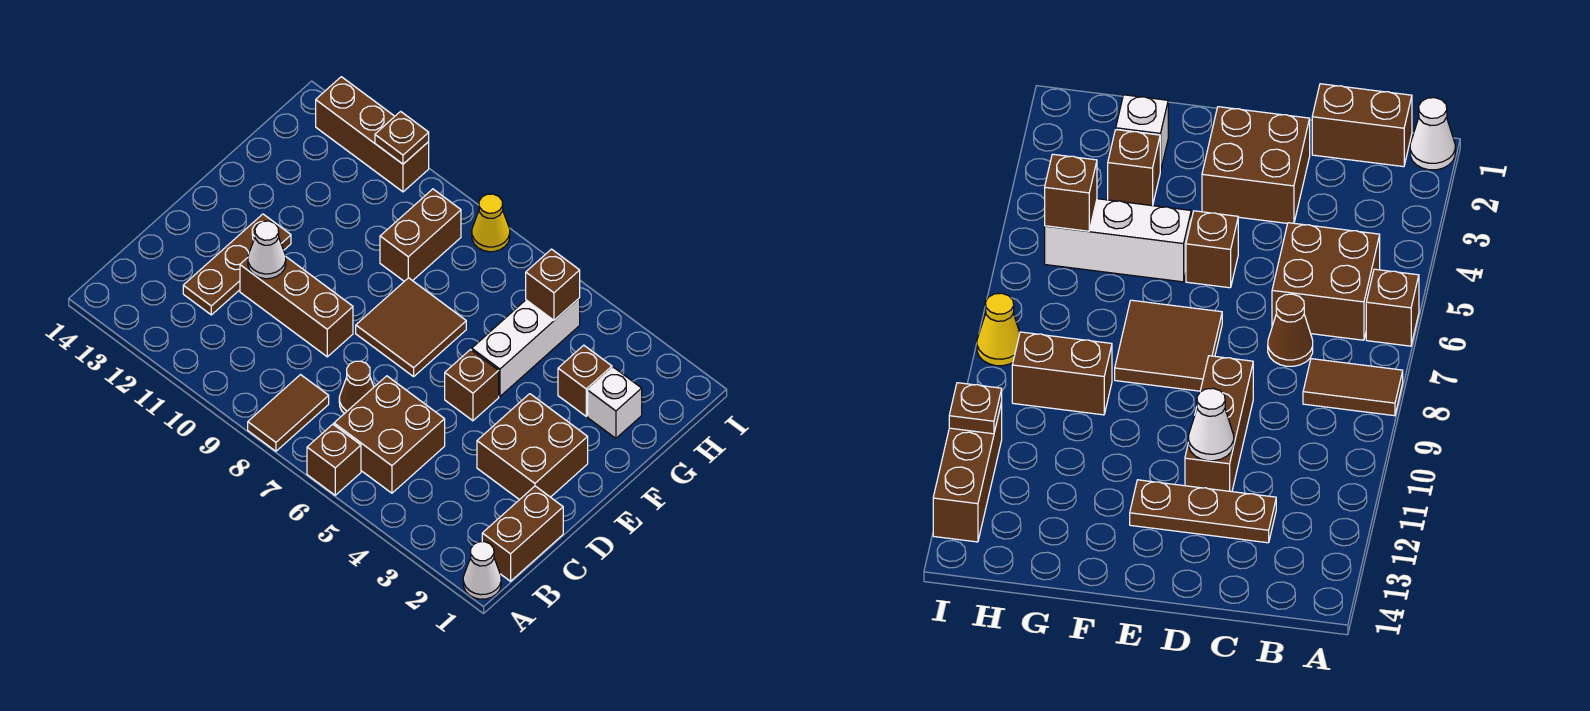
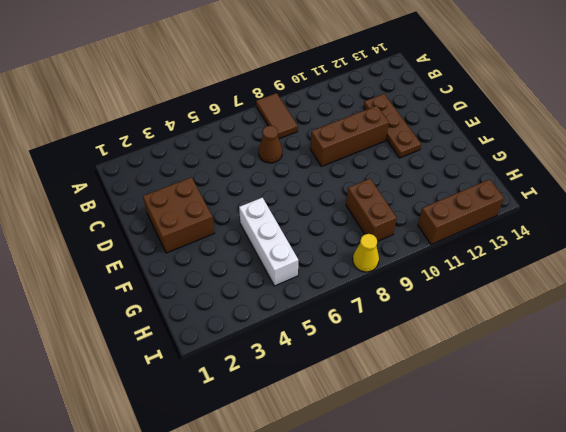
none -> white 1x1 cone [463,542,501,599]
none -> brown 1x1 brick [307,424,361,495]
none -> brown 1x2 brick [482,486,563,581]

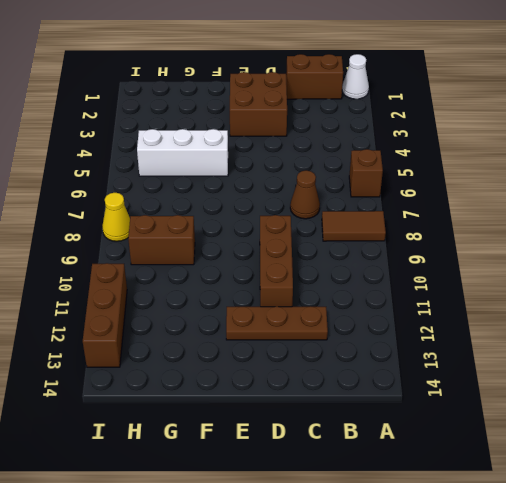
none -> brown 2x2 brick [334,376,445,493]
none -> brown 1x1 brick [445,350,499,421]
none -> brown 2x2 tile [356,278,466,377]

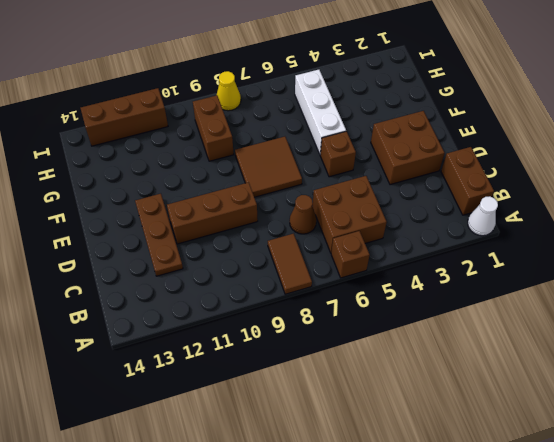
none -> white 1x1 brick [588,367,642,438]
none -> brown 1x1 brick [558,345,612,416]
none -> white 1x1 cone [248,221,286,279]

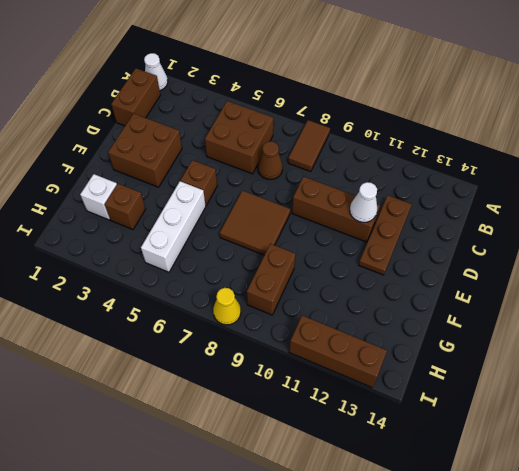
none -> brown 1x1 brick [307,424,361,495]
none -> brown 1x1 brick [526,249,580,320]
none -> brown 1x1 plate [375,111,429,164]

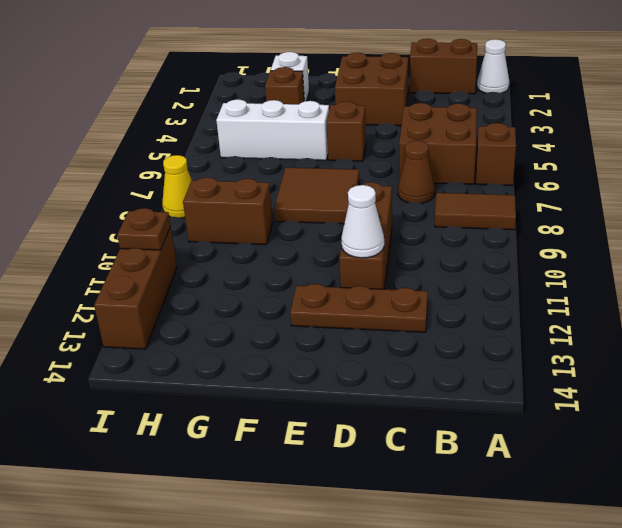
none -> brown 1x1 brick [526,249,580,320]

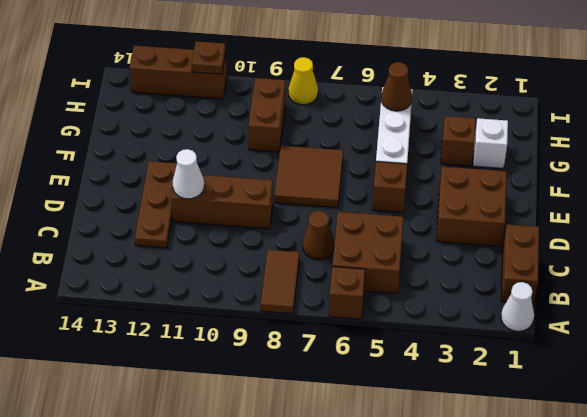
brown 1x1 cone [381,62,412,111] -> brown 1x1 brick [526,249,580,320]

